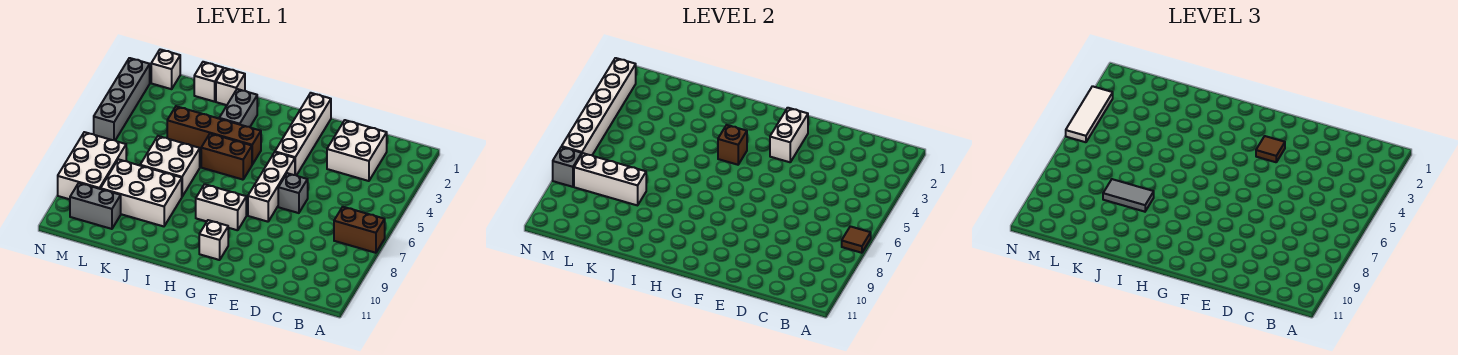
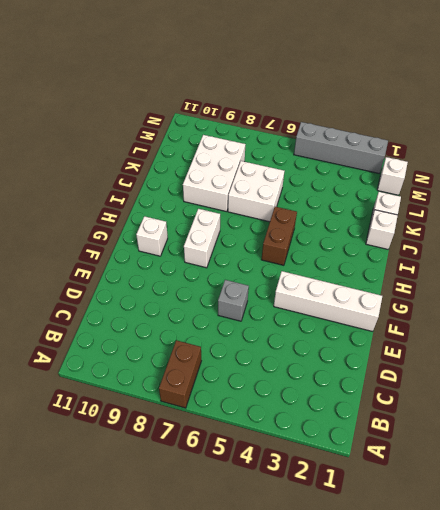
none -> white 2x2 brick [327,120,387,181]
none -> white 1x3 brick [248,152,295,222]
none -> brown 1x4 brick [167,106,261,164]

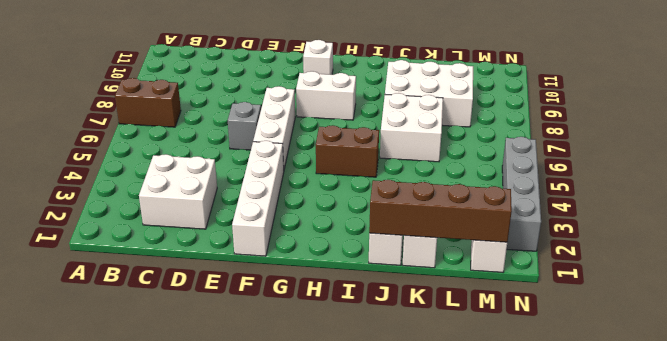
brown 1x4 brick [369,180,512,242] -> brown 1x4 brick moved to [167,106,261,164]
none -> grey 1x2 brick [219,89,257,127]
none -> grey 1x2 brick [70,183,121,229]
none -> white 2x3 brick [58,132,126,199]

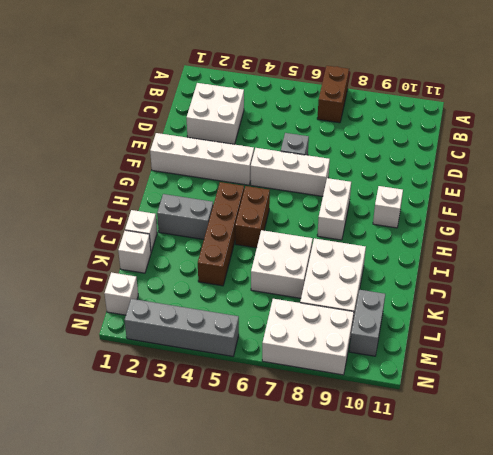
none -> brown 1x1 tile [842,226,871,253]
none -> white 1x2 brick [770,108,808,162]
none -> brown 1x1 brick [718,125,747,165]

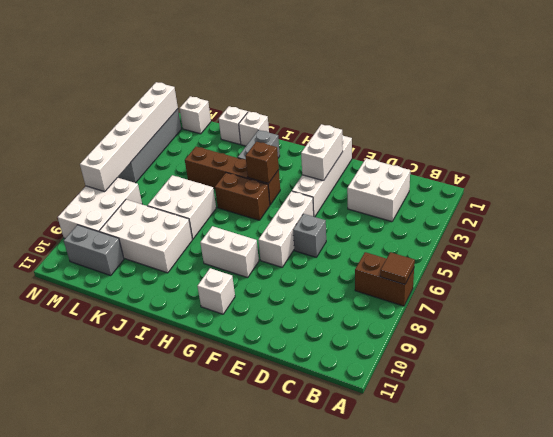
none -> white 1x3 brick [574,153,646,205]
none -> grey 1x1 brick [553,147,582,187]
none -> brown 1x1 tile [1256,136,1285,162]

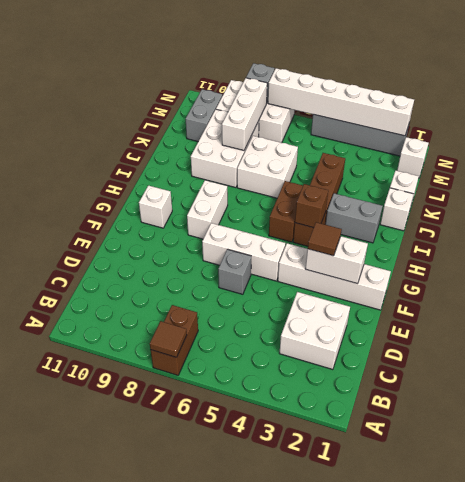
none -> grey 1x2 tile [1103,179,1154,212]
none -> white 1x3 tile [1066,86,1113,142]

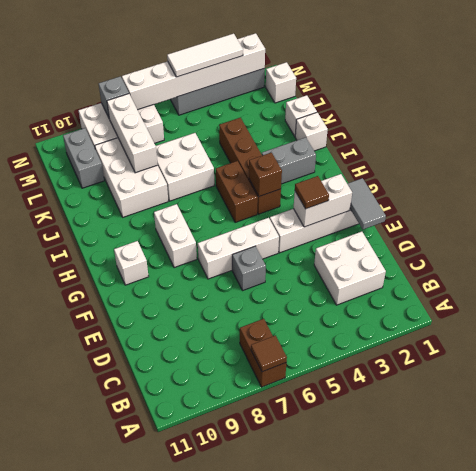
grey 1x2 tile [347,178,386,229] -> grey 1x2 tile moved to [1103,179,1154,212]

